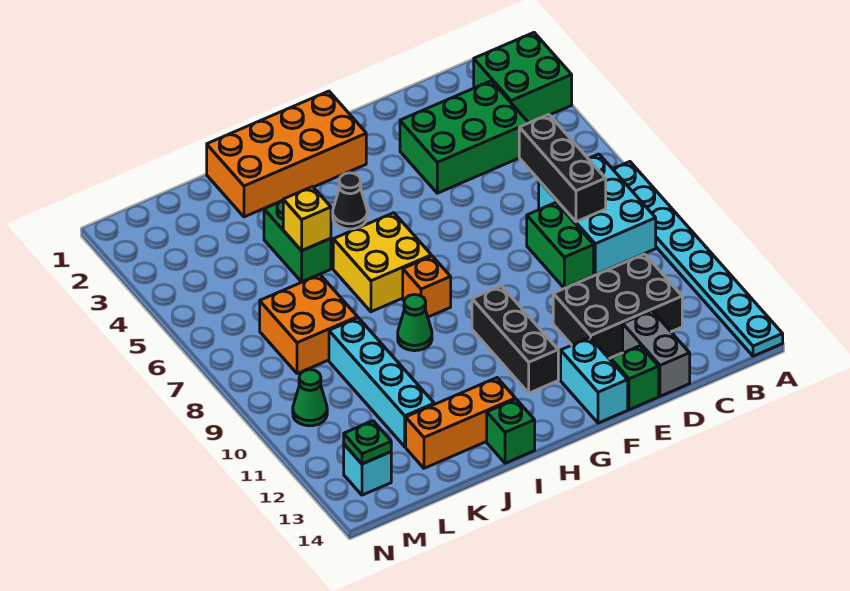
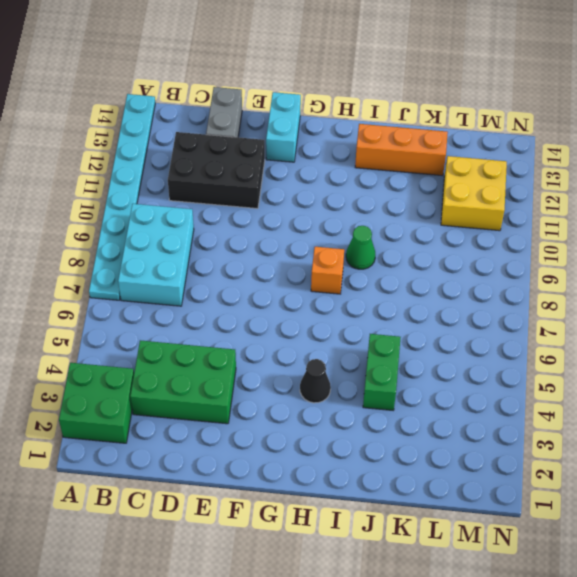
yellow 2x2 brick [441,156,507,231] -> yellow 2x2 brick moved to [333,213,431,312]
none -> green 1x2 brick [527,203,594,288]
none -> green 1x1 brick [611,346,659,410]
none -> orange 2x4 brick [207,91,366,217]

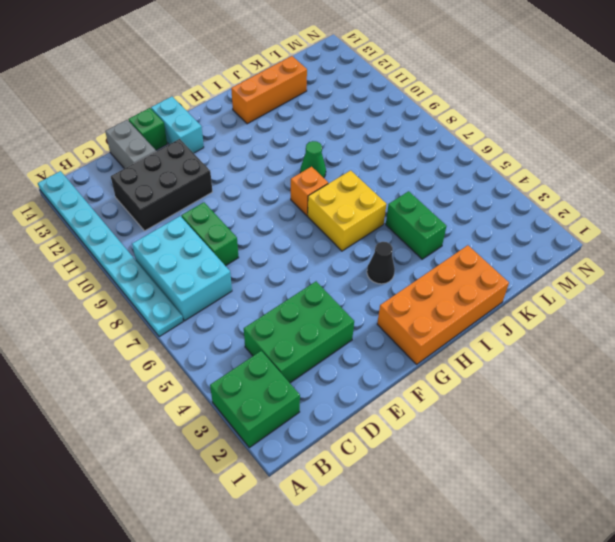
none -> black 1x3 brick [472,286,558,393]
none -> green 1x1 brick [487,399,535,463]
none -> orange 2x2 brick [260,275,358,374]

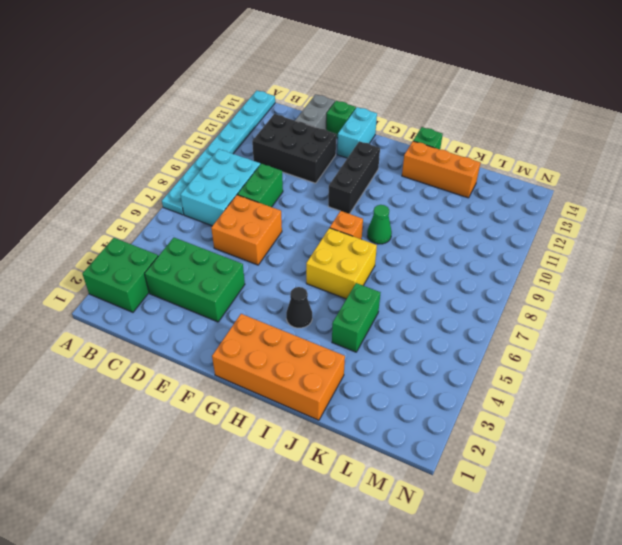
orange 2x2 brick [211,195,282,265] -> orange 2x2 brick moved to [260,275,358,374]
none -> cyan 1x4 brick [329,318,434,447]
none -> green 1x1 cone [293,370,327,426]
none -> cyan 1x1 brick [344,444,391,495]

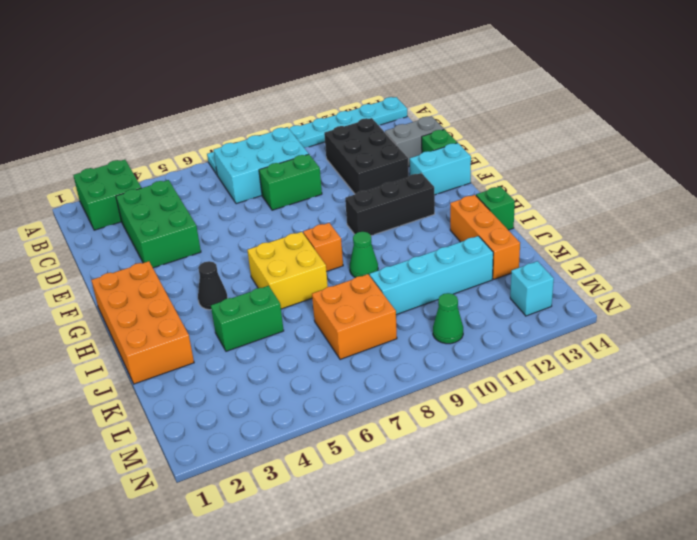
none -> black 1x3 brick [519,114,606,222]
none -> yellow 1x1 brick [283,187,331,251]
none -> green 1x1 plate [344,421,391,464]

